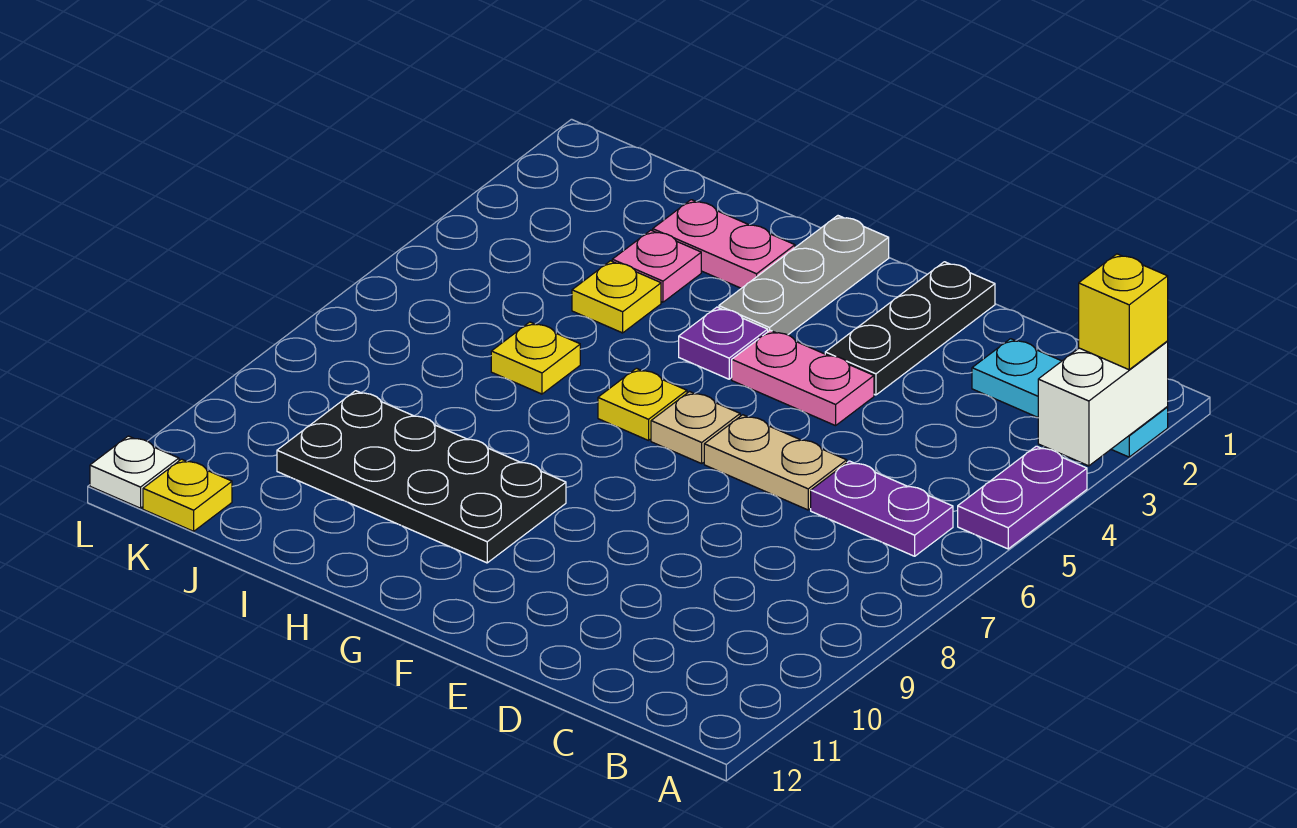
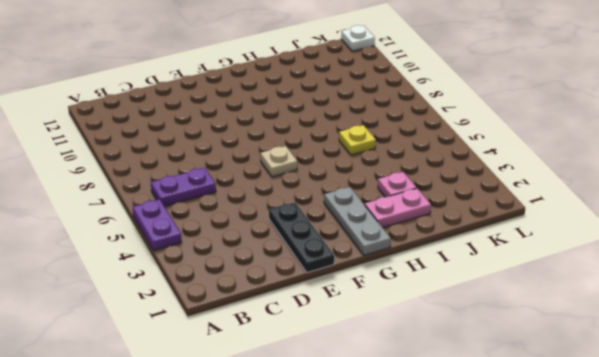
none -> cyan 1x3 plate [972,339,1168,457]
none -> tan 1x2 plate [704,415,847,510]
none -> pink 1x2 plate [732,330,874,426]

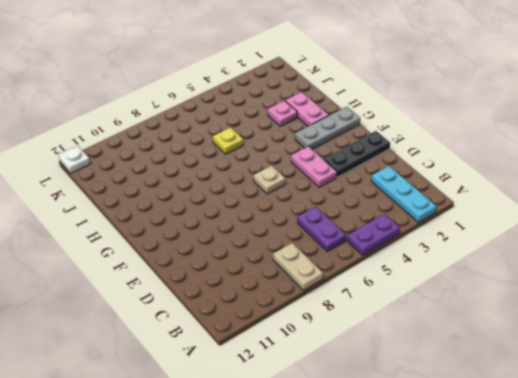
tan 1x2 plate [273,243,323,290] -> tan 1x2 plate moved to [704,415,847,510]
none -> purple 1x1 plate [679,307,768,379]
none -> yellow 1x1 plate [598,368,687,440]
none -> black 2x4 plate [277,391,566,563]

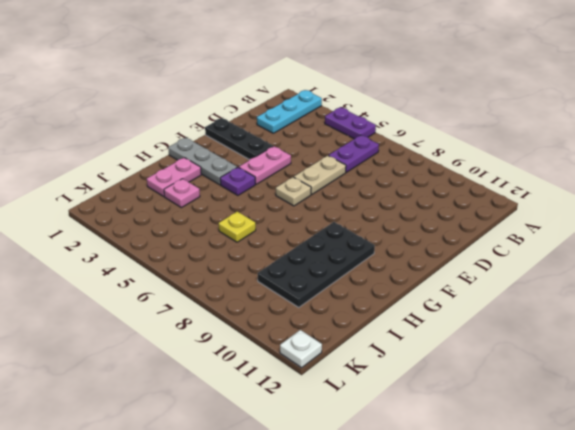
none -> yellow 1x1 plate [598,368,687,440]
none -> yellow 1x1 plate [572,261,661,333]
none -> yellow 1x1 plate [143,459,232,531]

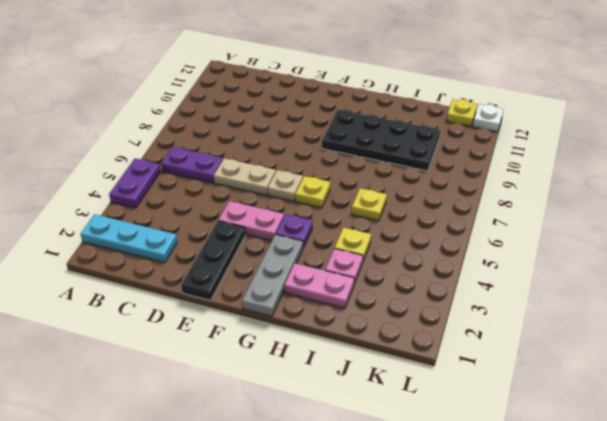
none -> white 1x2 brick [1038,342,1168,466]
none -> yellow 1x1 brick [1079,254,1168,370]

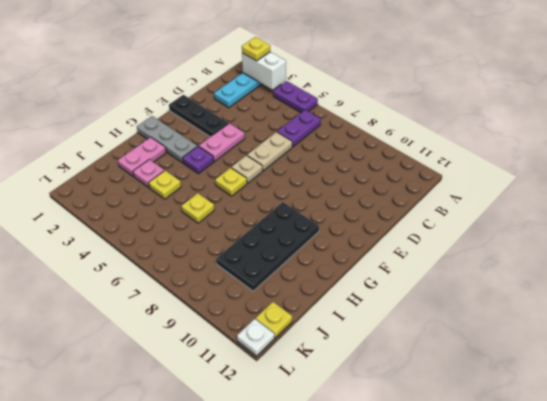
yellow 1x1 plate [242,37,270,61] -> yellow 1x1 brick [1079,254,1168,370]

